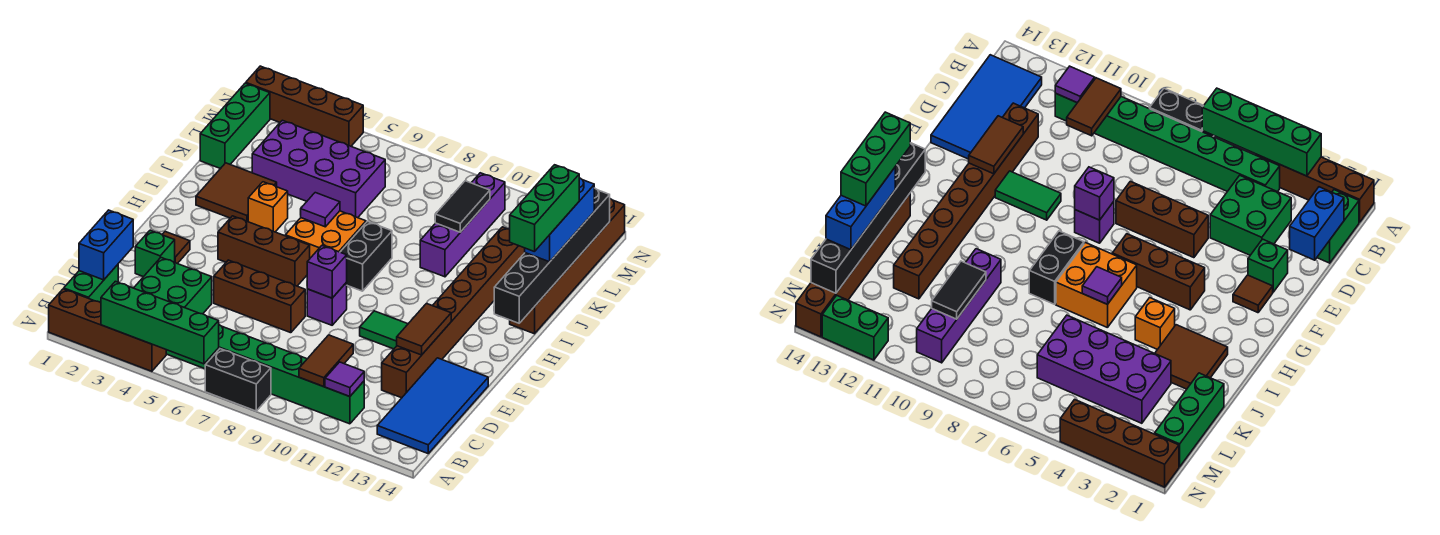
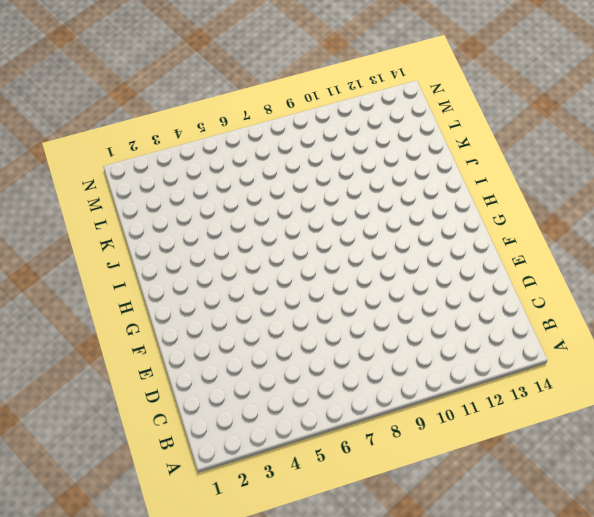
none -> brown 1x4 brick [49,289,166,371]
none -> black 1x2 brick [205,349,271,411]
none -> green 1x2 brick [64,265,118,303]
none -> green 1x8 brick [166,325,364,424]

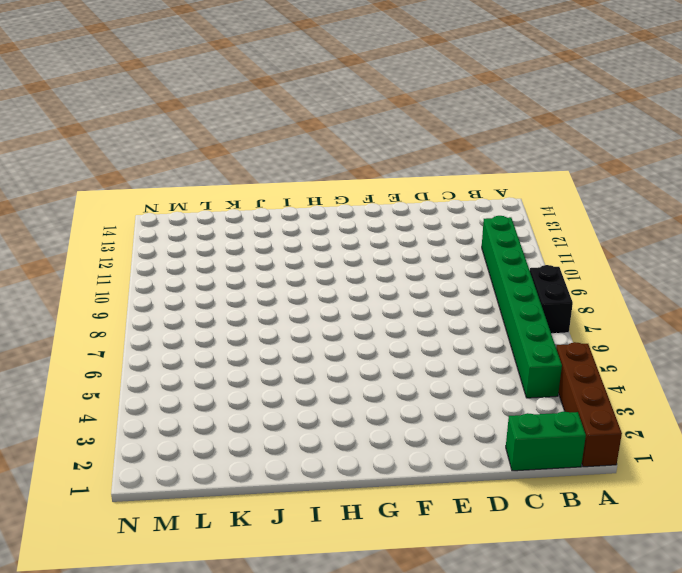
none -> blue 2x4 tile [377,358,488,453]
none -> green 2x2 brick [134,258,212,314]
none -> brown 1x8 brick [382,227,525,398]
none -> green 1x1 brick [135,230,175,277]

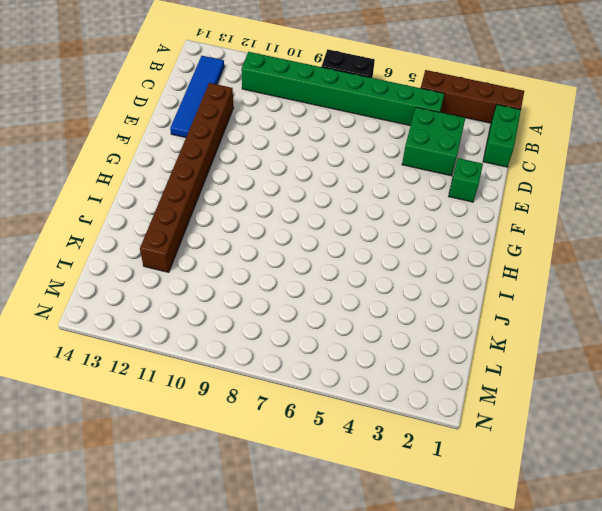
blue 1x4 tile [170,56,224,138] -> blue 2x4 tile [377,358,488,453]
none -> brown 1x3 brick [214,260,305,333]
none -> brown 1x1 tile [162,232,190,264]
none -> purple 1x1 brick [307,282,347,325]
none -> green 1x2 tile [360,311,408,349]

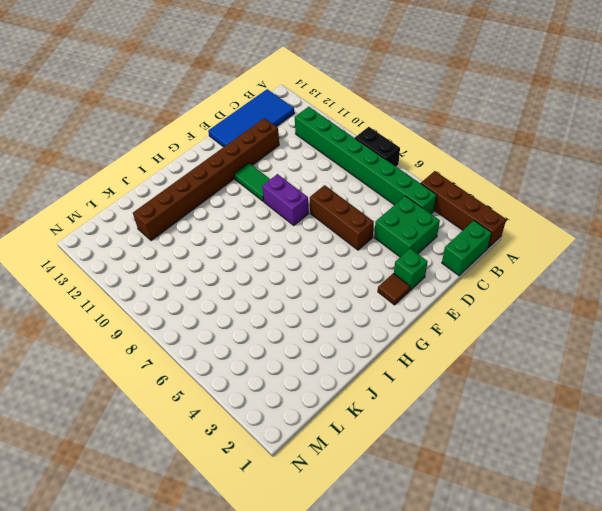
purple 1x2 brick [262,174,309,225] -> purple 1x1 brick [307,282,347,325]
none -> brown 1x3 brick [218,216,310,286]
none -> orange 2x2 brick [285,211,366,258]
none -> black 1x2 brick [341,221,392,291]
none -> brown 2x2 tile [196,163,277,222]

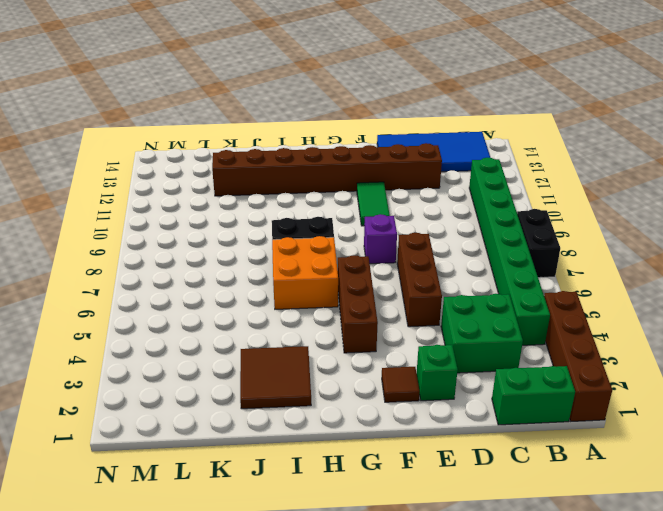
none -> orange 1x1 brick [248,182,288,232]
none -> brown 1x6 brick [510,199,625,334]
none -> purple 1x4 brick [420,173,505,277]
none -> green 1x3 brick [200,83,270,169]

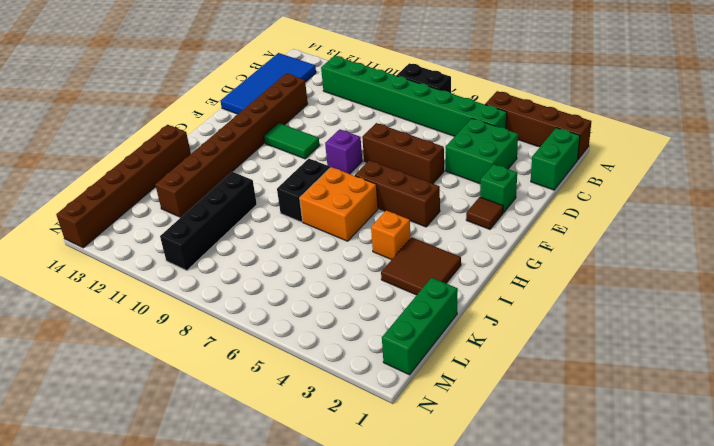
black 1x4 brick [160,172,257,271] -> purple 1x4 brick [420,173,505,277]
none -> purple 2x4 brick [252,120,385,218]
none -> brown 1x4 brick [246,66,363,146]
none -> green 1x2 brick [822,295,888,360]
none -> green 1x4 brick [101,281,219,364]

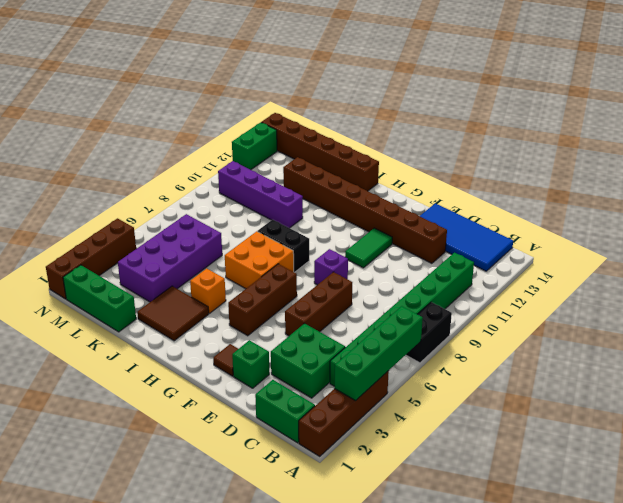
none -> brown 1x2 tile [299,335,353,387]
none -> purple 1x1 tile [325,362,364,397]
none -> blue 1x2 brick [79,210,133,280]
none -> brown 1x2 tile [397,303,451,355]

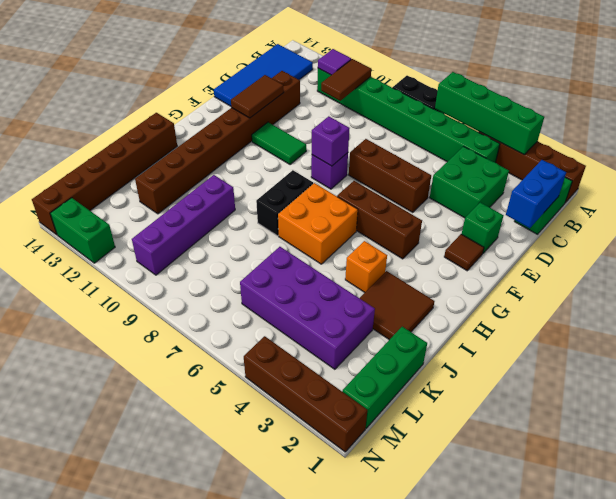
none -> black 1x6 brick [494,188,610,323]
none -> purple 1x1 tile [300,193,340,227]
none -> black 1x2 tile [435,181,490,232]
none -> blue 1x3 brick [525,178,594,262]

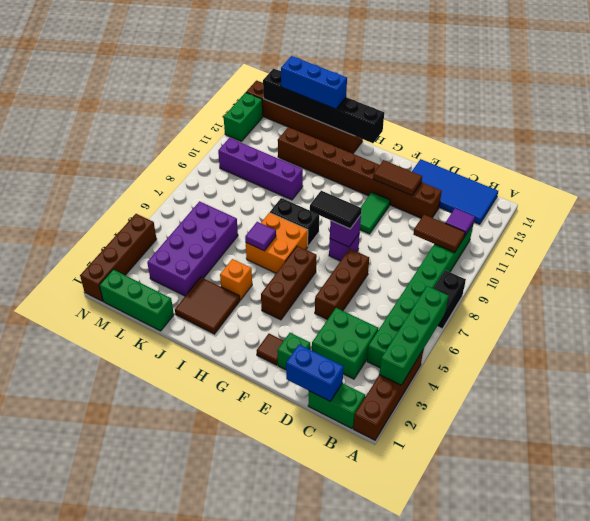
black 1x2 tile [310,191,362,229] -> black 1x2 tile moved to [435,181,490,232]
none -> green 1x3 brick [510,165,579,252]

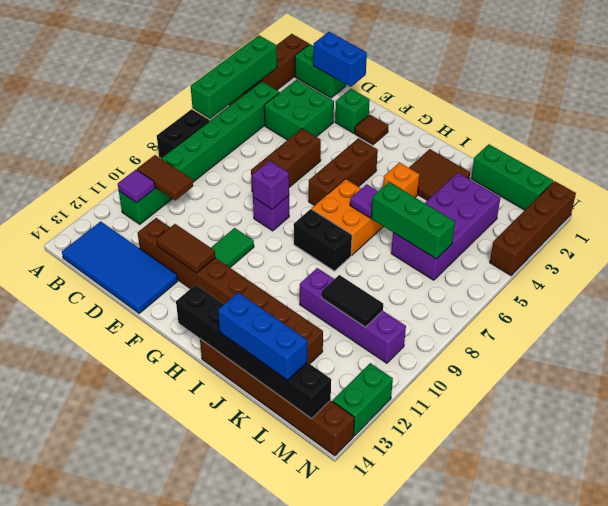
green 1x3 brick [371,182,455,259] -> green 1x3 brick moved to [510,165,579,252]

